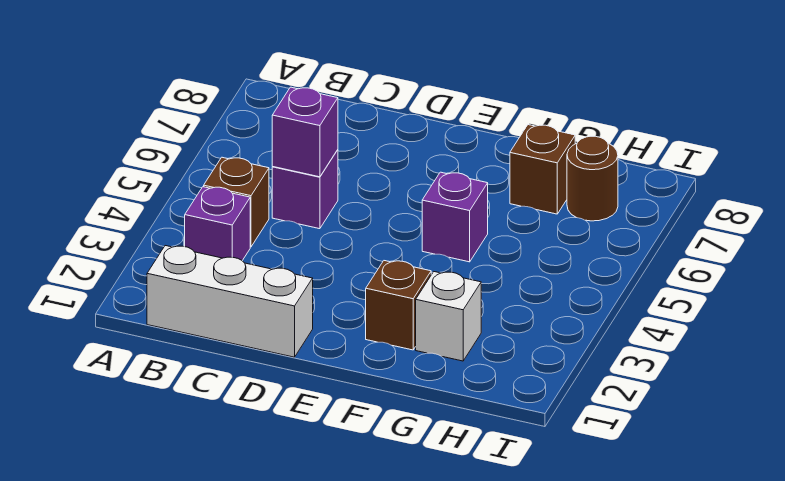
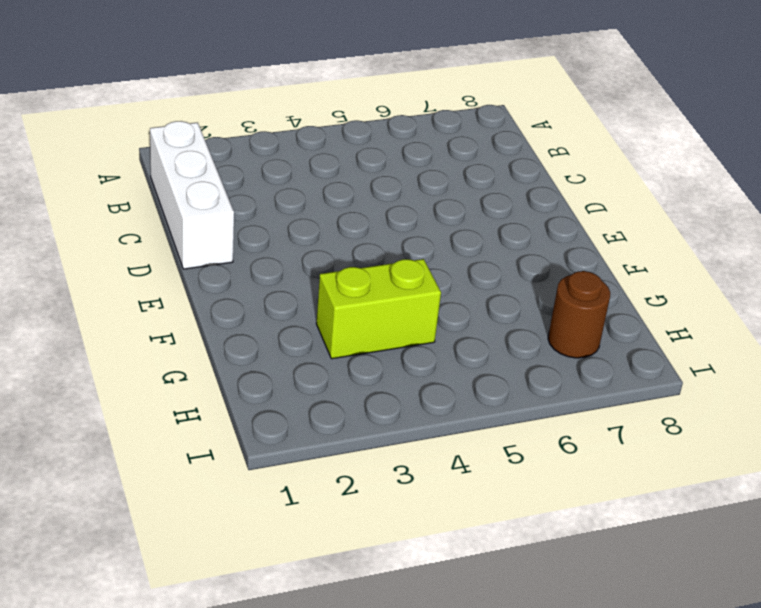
lime 1x2 brick [316,259,441,359] -> none
none -> purple 1x1 brick [185,187,250,261]
none -> brown 1x1 brick [204,157,269,247]

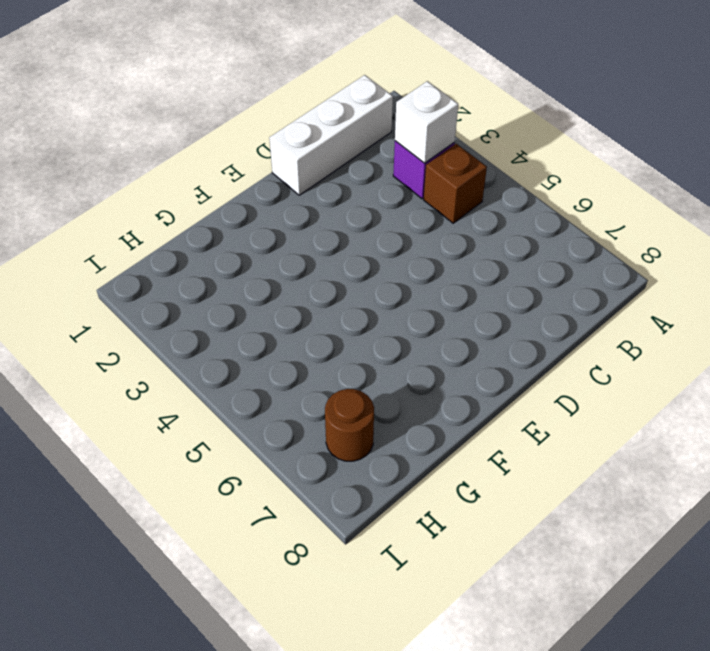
white 1x1 brick [395,81,458,163] -> white 1x1 brick moved to [416,272,481,361]
none -> purple 1x1 brick [272,150,338,229]
none -> brown 1x1 brick [366,261,431,350]

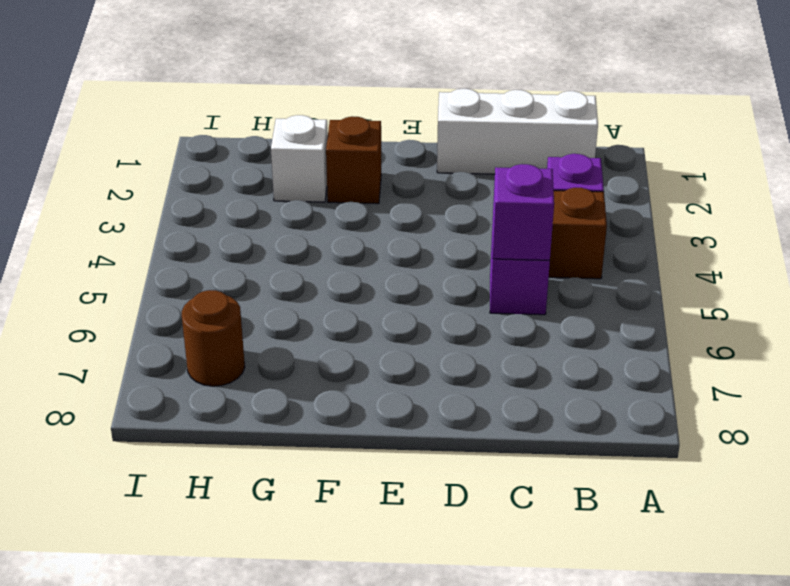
none -> purple 1x1 brick [422,172,488,262]
none -> brown 1x1 brick [510,125,575,214]

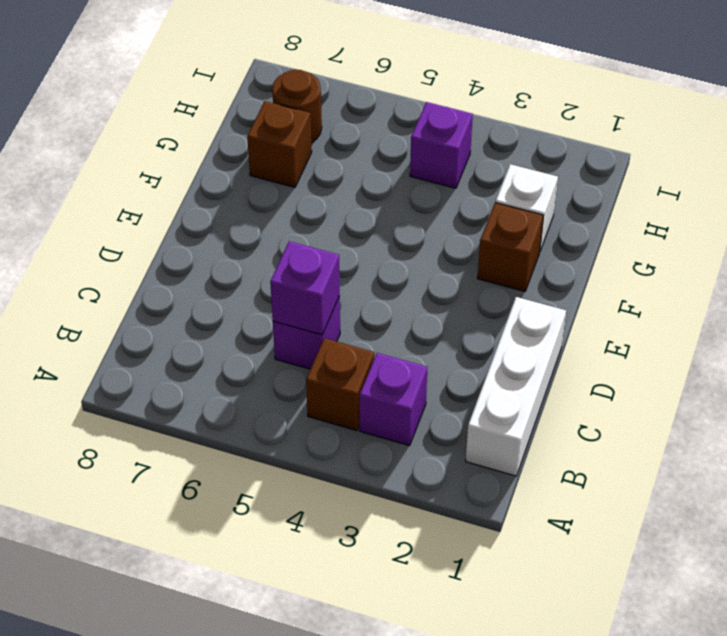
purple 1x1 brick [410,102,473,188] -> purple 1x1 brick moved to [422,172,488,262]

